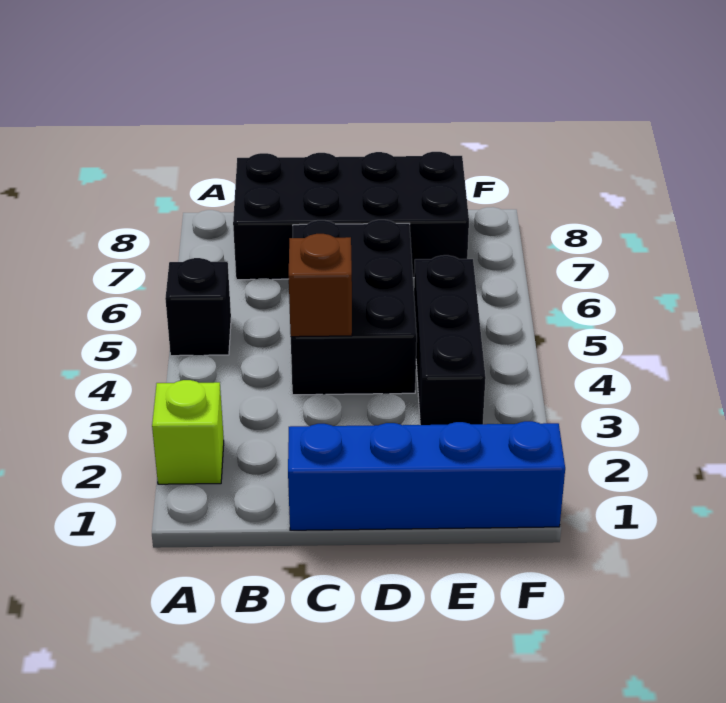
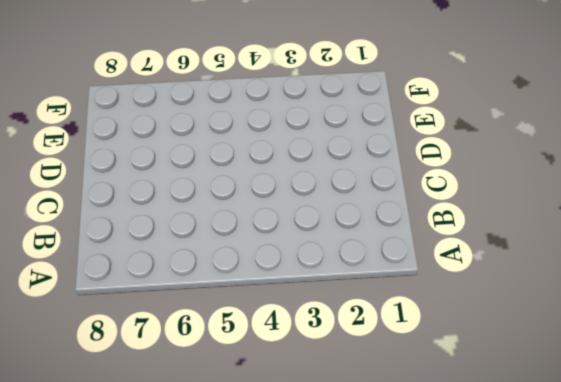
none -> lime 1x1 brick [152,380,224,484]
none -> black 1x1 brick [165,258,231,356]

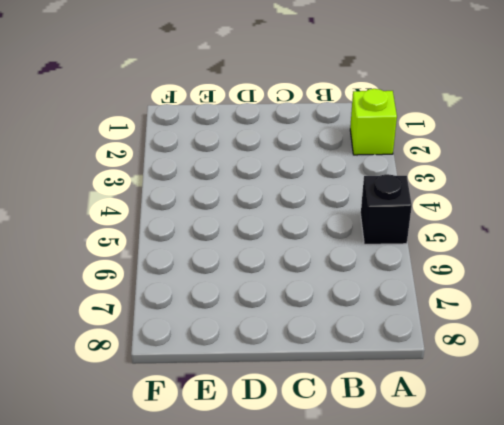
none -> black 2x4 brick [233,152,469,280]
none -> blue 1x4 brick [288,421,565,530]

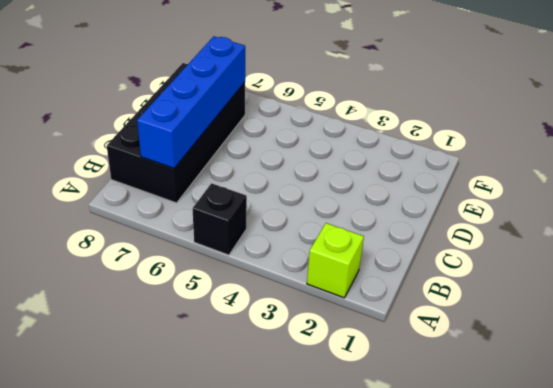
blue 1x4 brick [137,36,245,168] -> blue 1x4 brick moved to [288,421,565,530]
none -> black 2x3 brick [291,220,417,395]
none -> black 1x3 brick [414,255,486,425]

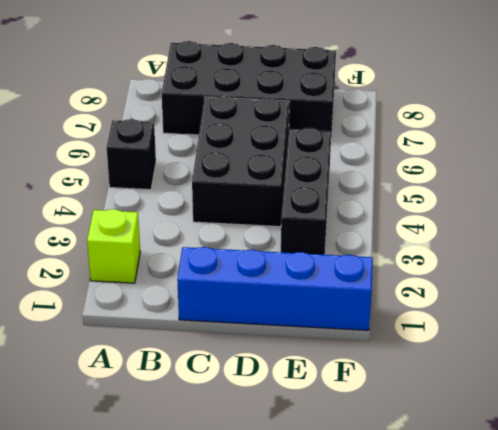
none -> brown 1x1 brick [289,234,352,337]

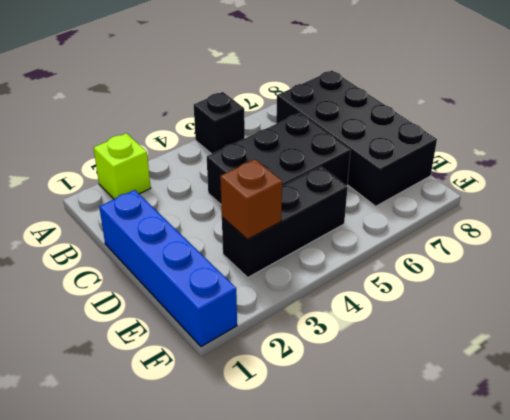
brown 1x1 brick [220,159,282,240] -> brown 1x1 brick moved to [289,234,352,337]

